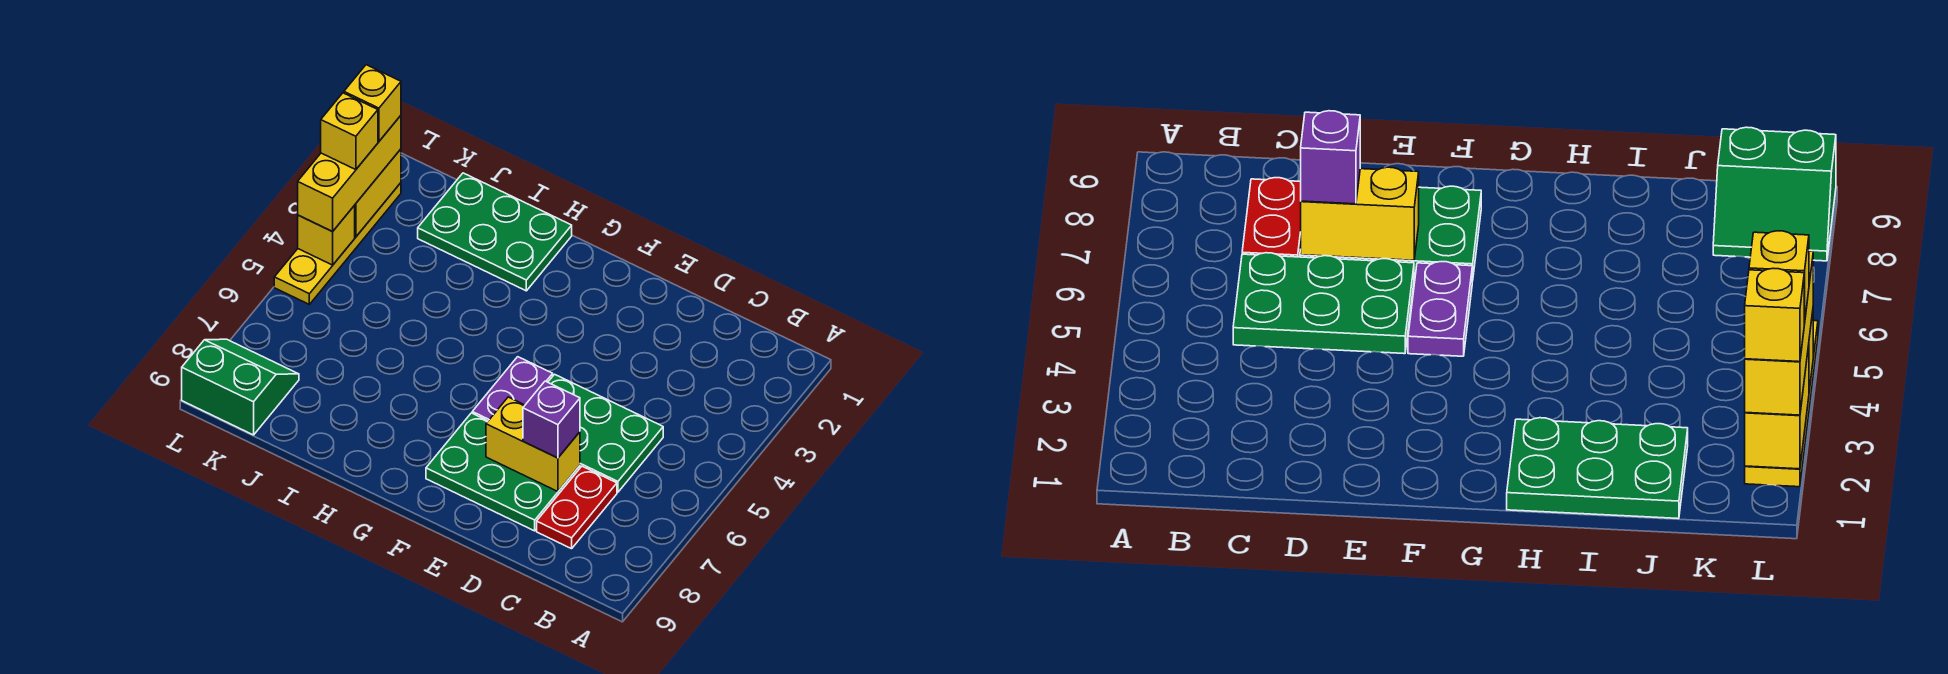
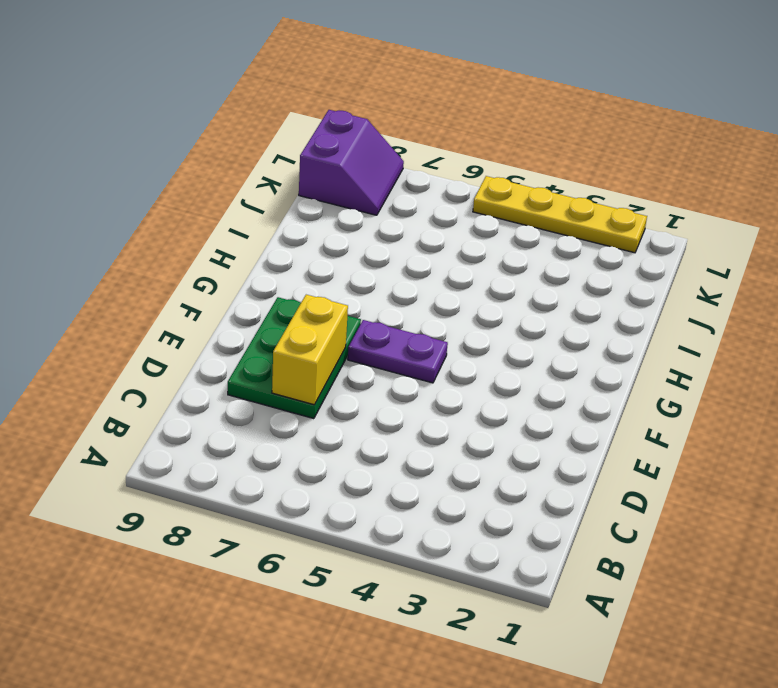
purple 2x2 slope [299,110,404,215] -> green 2x2 slope [182,339,299,435]
none -> green 2x3 plate [548,374,663,492]
none -> red 1x2 plate [537,466,617,549]
none -> green 2x3 plate [418,173,572,291]

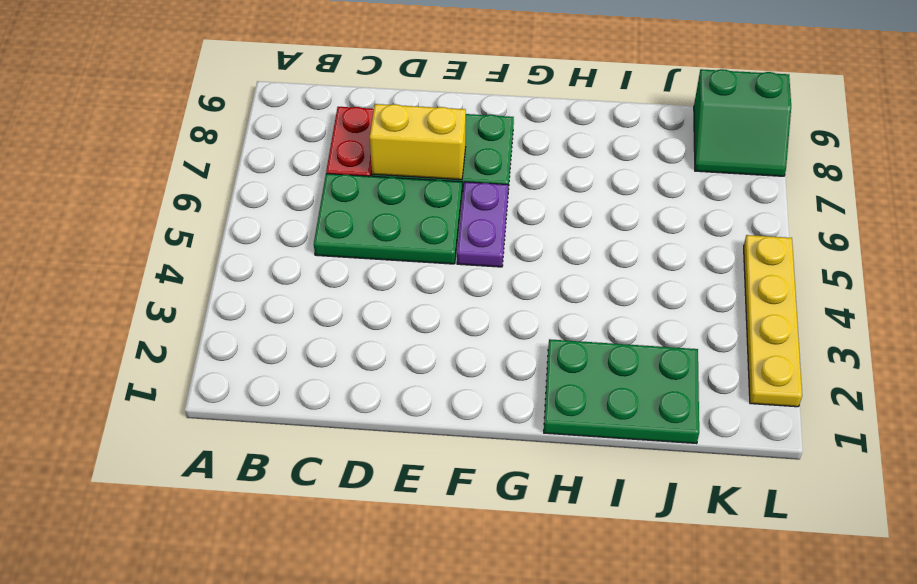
none -> yellow 1x2 brick [355,149,401,237]
none -> yellow 1x1 brick [298,205,355,265]
none -> purple 1x1 brick [523,381,580,458]

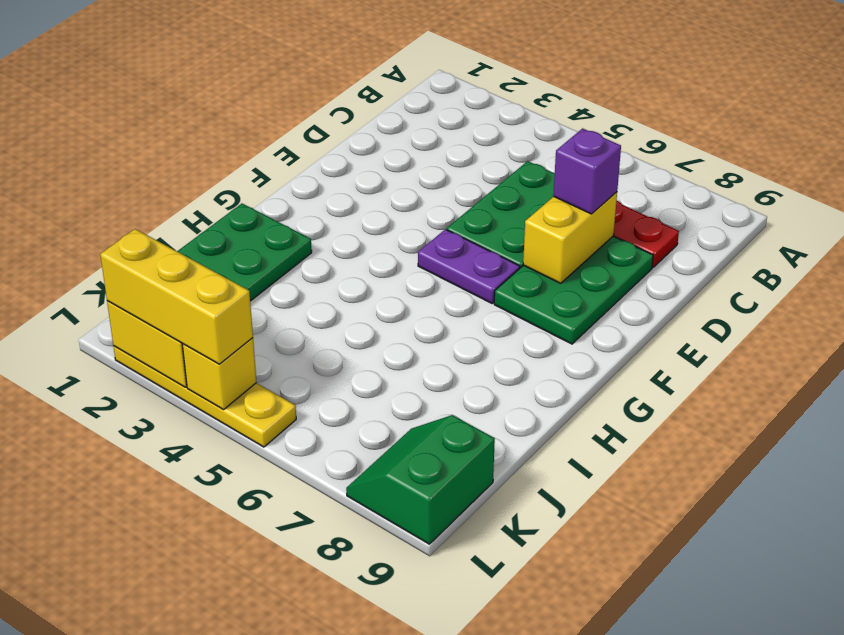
none -> yellow 1x1 brick [344,65,401,141]
none -> yellow 1x1 brick [321,93,378,170]

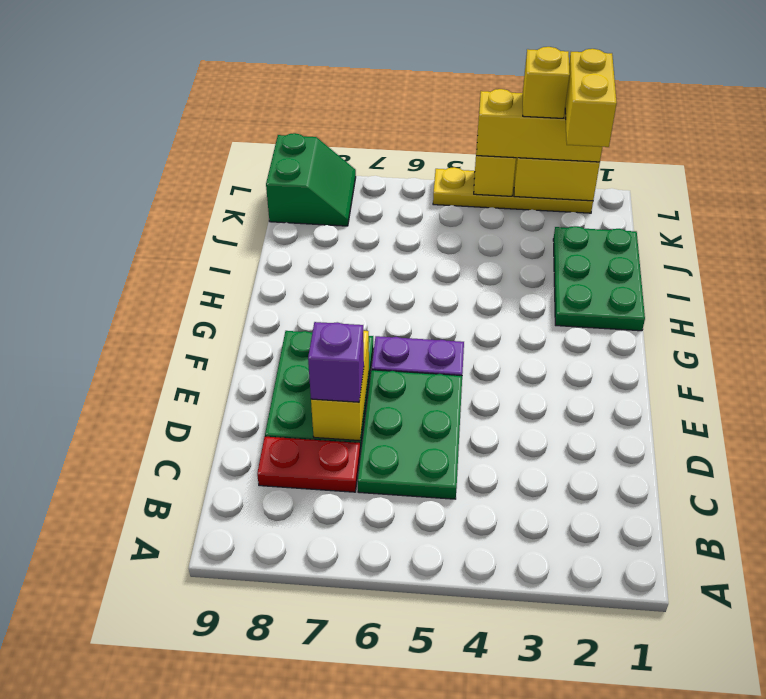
yellow 1x2 brick [565,49,617,147] -> yellow 1x1 brick [344,65,401,141]

